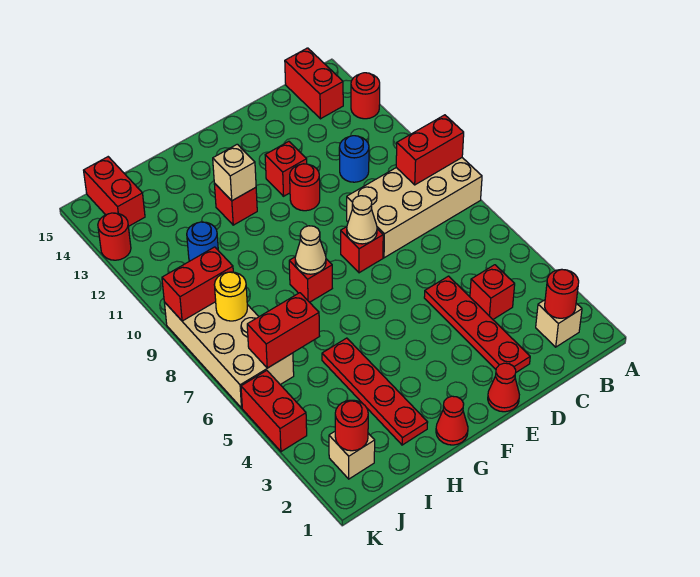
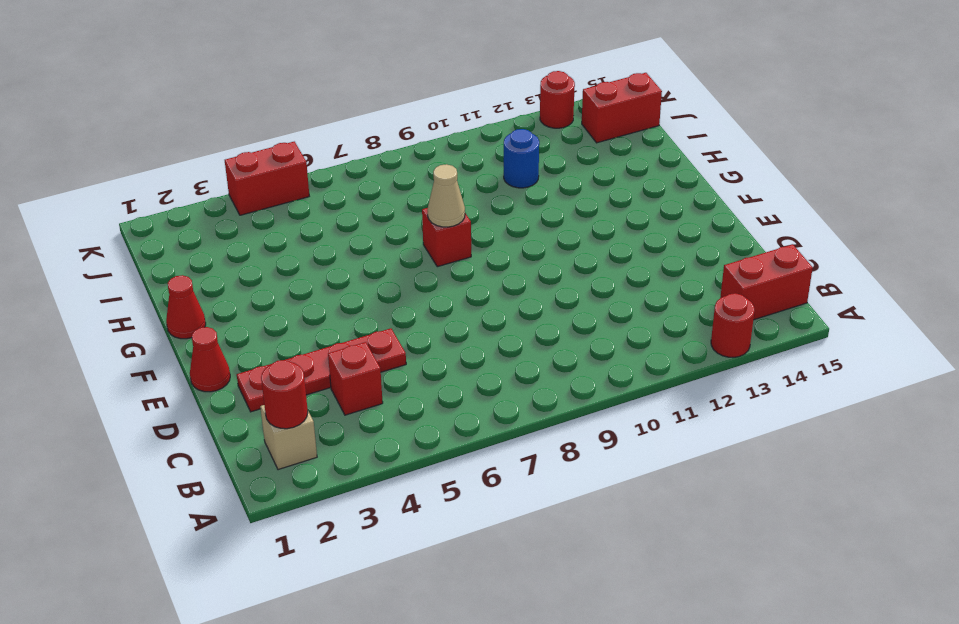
none -> tan 2x4 brick [347,158,482,258]
none -> blue 1x1 round brick [339,136,369,182]
none -> red 1x1 brick [341,227,383,273]
none -> red 1x1 round brick [290,164,320,211]

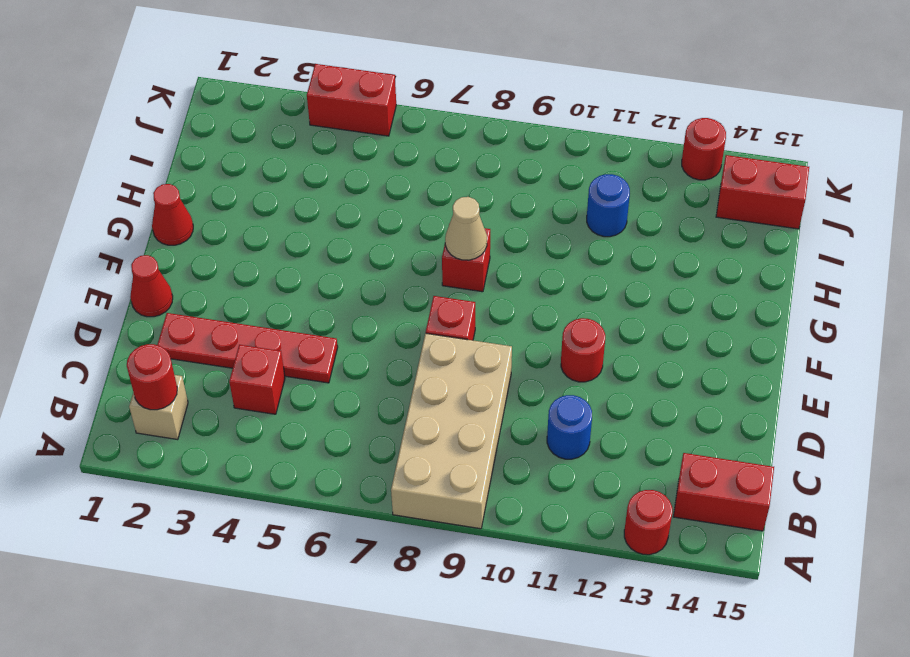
none -> red 1x1 brick [265,141,307,196]
none -> red 1x1 brick [214,183,257,225]
none -> red 1x4 plate [322,338,428,445]
none -> tan 1x1 brick [329,432,375,479]

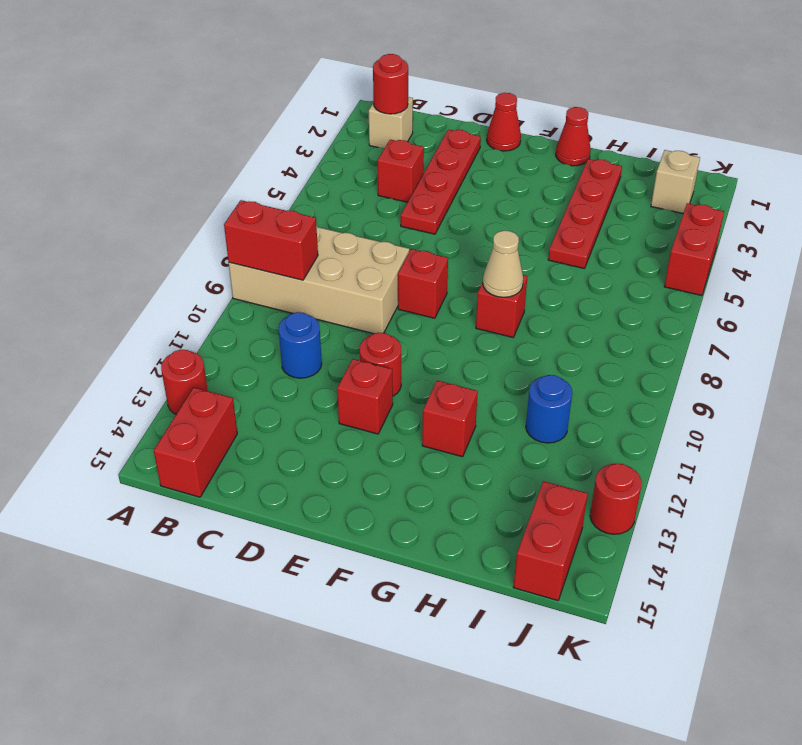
none -> tan 2x4 brick [164,302,294,408]
none -> tan 1x1 cone [347,196,377,244]
none -> tan 1x1 brick [213,144,256,201]
none -> red 1x2 brick [247,293,319,368]

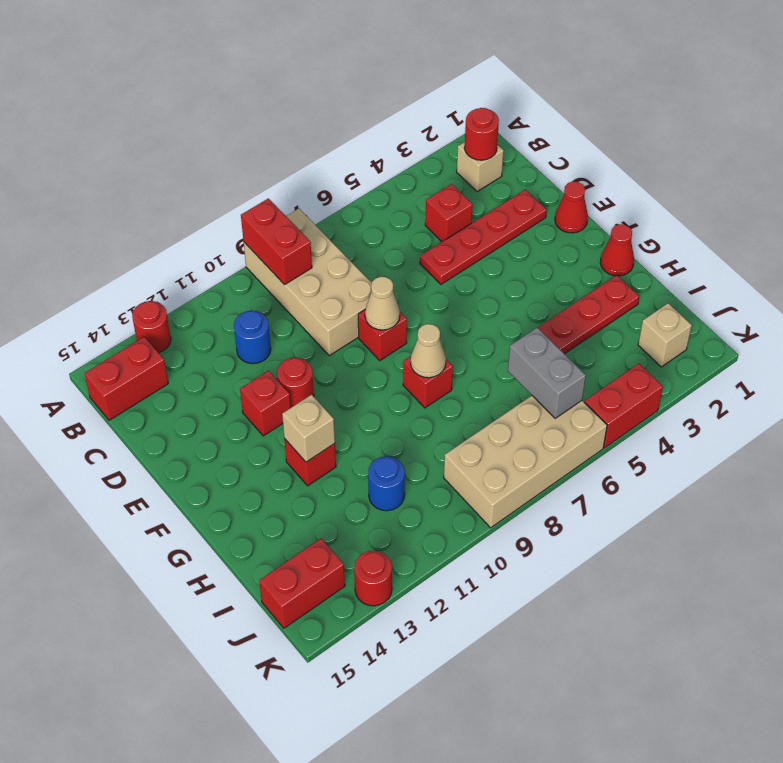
grey 1x2 brick [508,328,586,418] -> red 1x2 brick [247,293,319,368]
none -> red 1x1 round brick [335,400,368,451]
none -> yellow 1x1 round brick [214,272,247,321]
none -> red 1x2 brick [162,247,233,321]

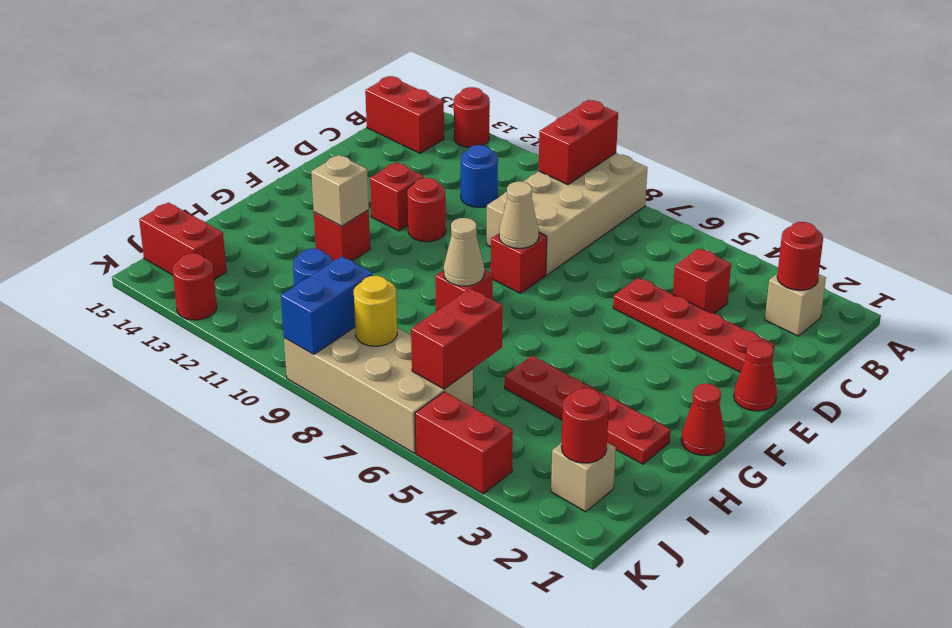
blue 1x2 brick [281,257,372,354] -> red 1x2 brick [162,247,233,321]

